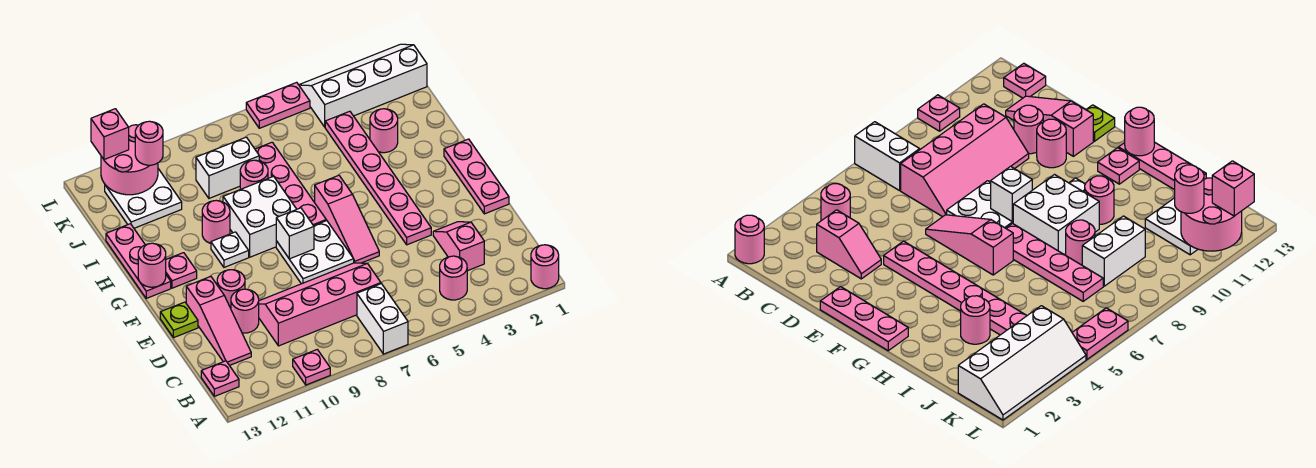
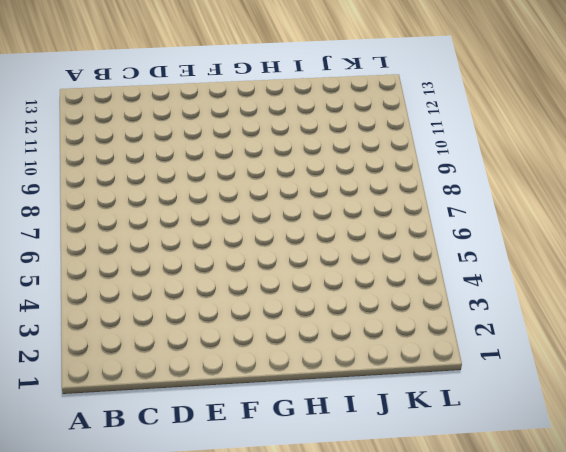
none -> pink 1x1 round brick [531,245,559,289]
none -> white 1x2 brick [357,284,408,354]
none -> pink 1x1 plate [293,350,330,385]
none -> pink 1x1 round brick [440,256,467,300]

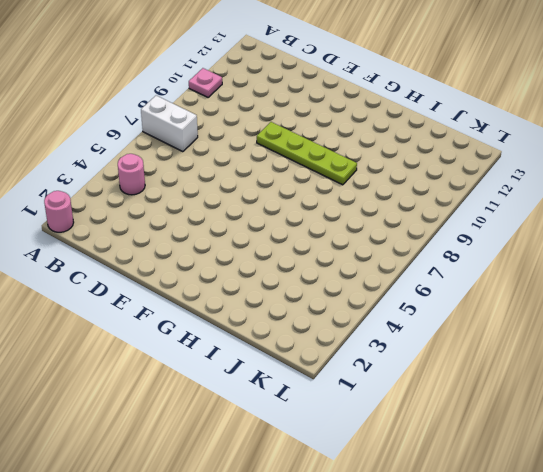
lime 1x4 plate [257,122,357,185] -> white 2x2 brick [223,176,297,257]
none -> pink 1x1 plate [201,361,239,396]
none -> pink 1x2 slope [433,222,484,271]
none -> pink 2x4 slope [259,263,381,346]
none -> pink 1x3 slope [186,277,251,365]

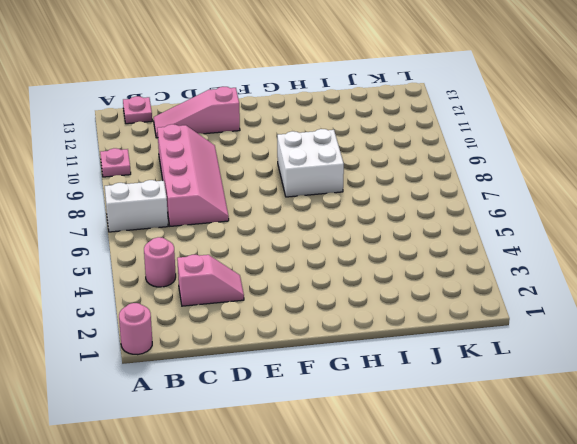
none -> pink 1x1 round brick [231,289,259,333]
none -> pink 1x3 plate [444,139,509,214]
none -> pink 1x6 plate [325,111,431,245]
none -> pink 1x3 slope [315,175,379,263]

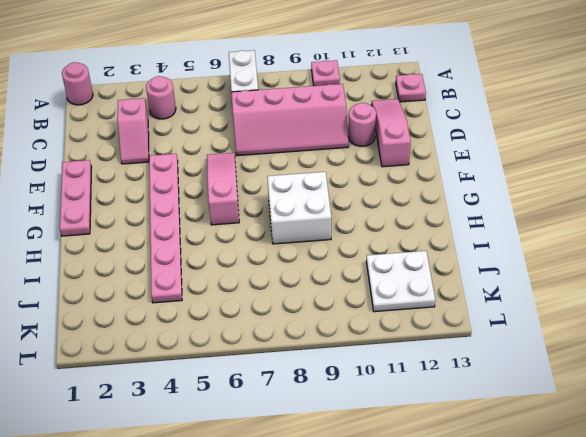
none -> white 2x2 plate [276,220,354,284]
none -> pink 1x1 round brick [217,270,245,308]
none -> lime 1x1 plate [160,302,198,338]
none -> pink 1x4 plate [255,142,326,226]

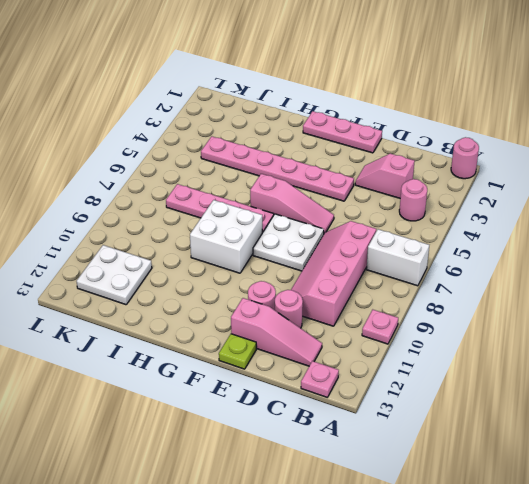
none -> white 1x1 plate [211,232,249,267]
none -> pink 1x1 plate [166,253,197,288]
none -> pink 1x3 plate [106,224,171,298]
none -> pink 1x1 round brick [202,200,230,243]

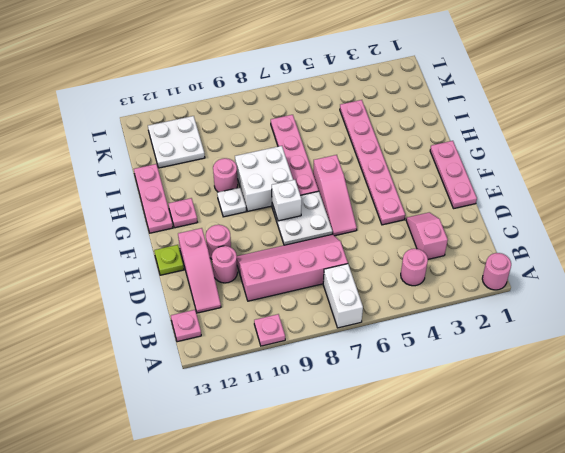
none -> pink 1x1 round brick [370,109,398,153]
none -> pink 1x1 round brick [240,160,268,189]
none -> white 1x2 brick [196,137,259,198]
none -> white 2x4 slope [299,44,427,127]

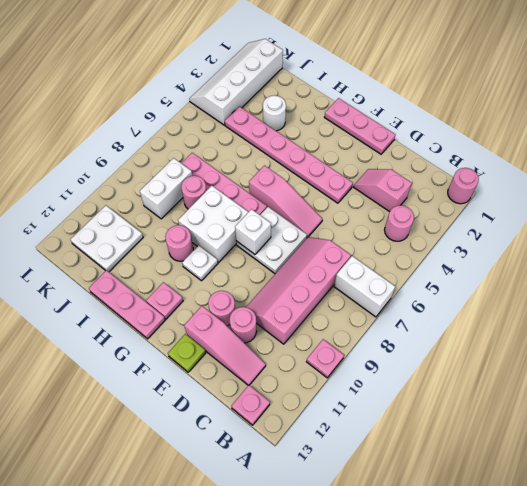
white 1x1 round brick [263,95,286,131] -> pink 1x1 round brick [370,109,398,153]
none -> pink 1x2 plate [246,82,310,128]
none -> pink 1x1 round brick [138,243,166,287]
none -> pink 2x2 round brick [101,125,158,195]
none -> pink 1x1 round brick [135,121,163,165]

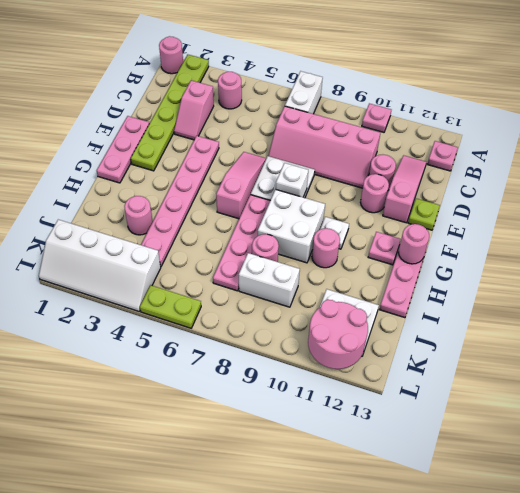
lime 1x6 plate [131,55,209,171] -> none
lime 1x2 plate [140,285,201,328] -> pink 1x2 plate [246,82,310,128]
none -> pink 1x1 round brick [135,121,163,165]
none -> pink 1x1 brick [91,109,129,160]

